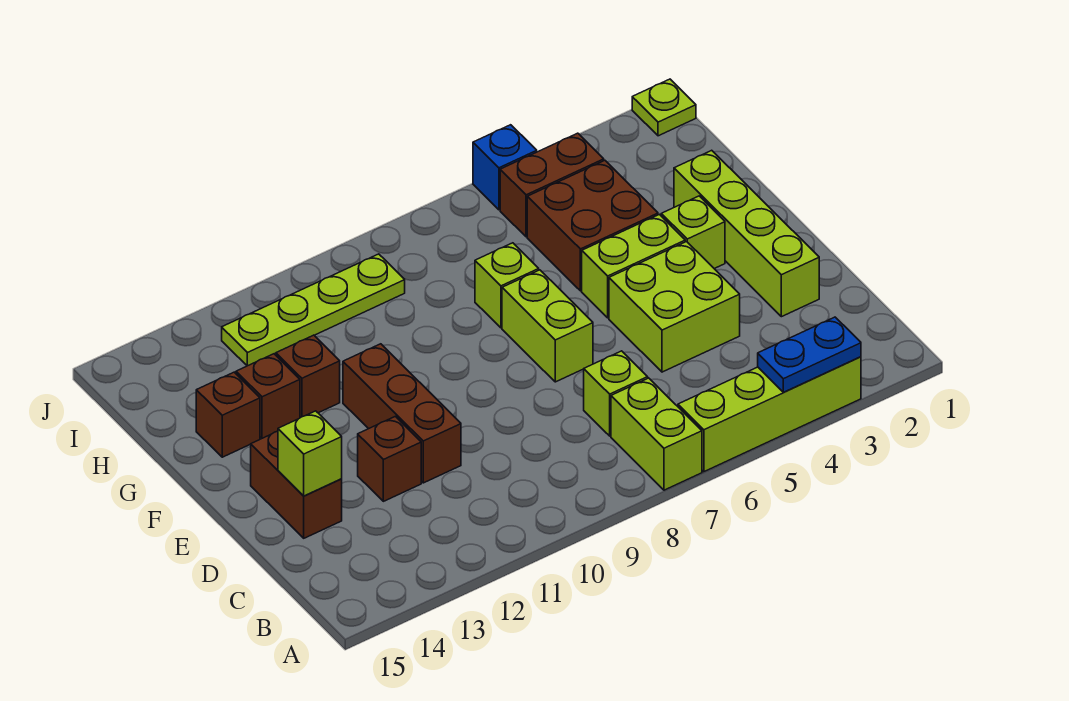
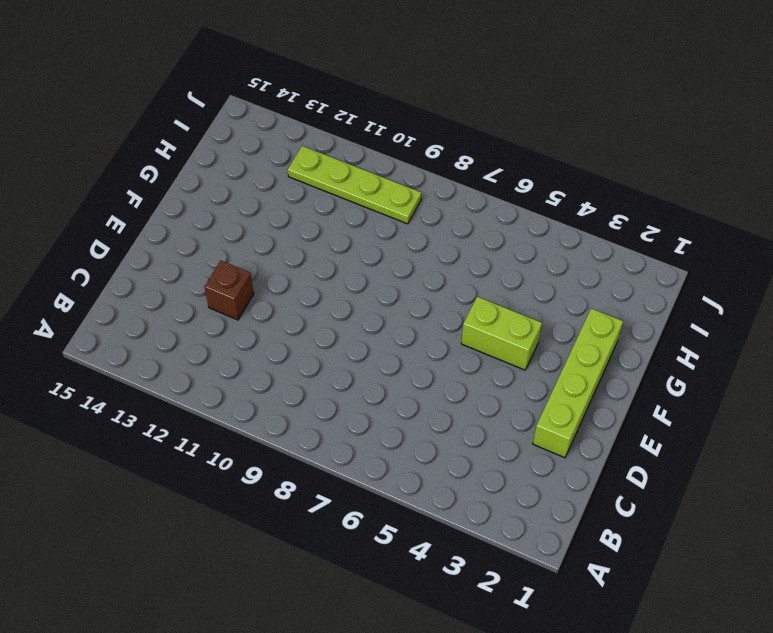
none -> lime 1x4 brick [678,357,861,472]
none -> lime 1x2 brick [611,378,702,490]
none -> lime 1x1 brick [584,351,648,436]

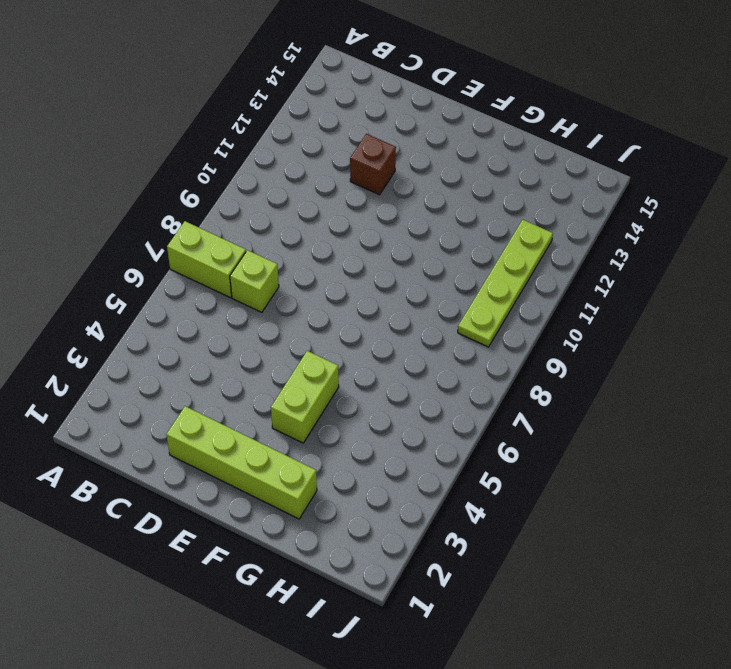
none -> lime 1x4 brick [678,357,861,472]
none -> lime 2x2 brick [609,242,740,372]
none -> brown 1x3 brick [343,344,461,483]

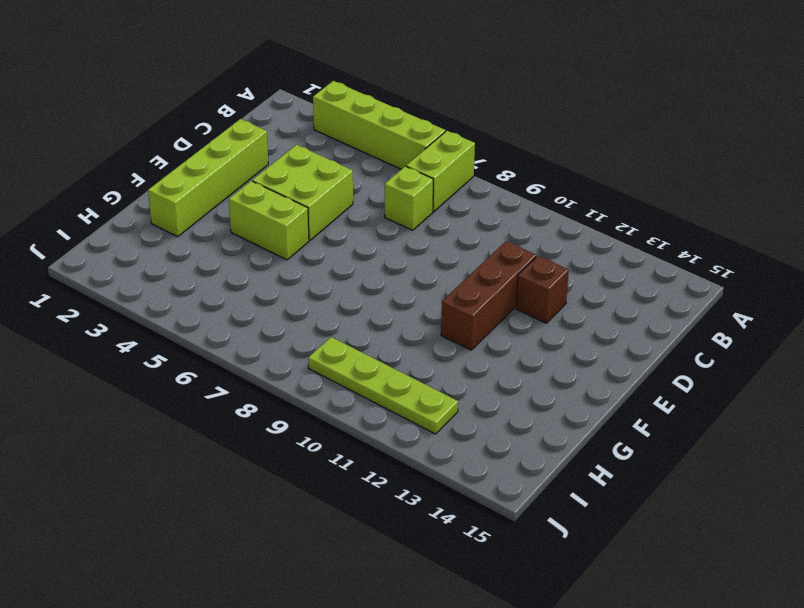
none -> brown 1x2 brick [251,431,342,538]
none -> lime 1x2 brick [502,270,593,382]
none -> lime 1x1 brick [661,196,725,269]

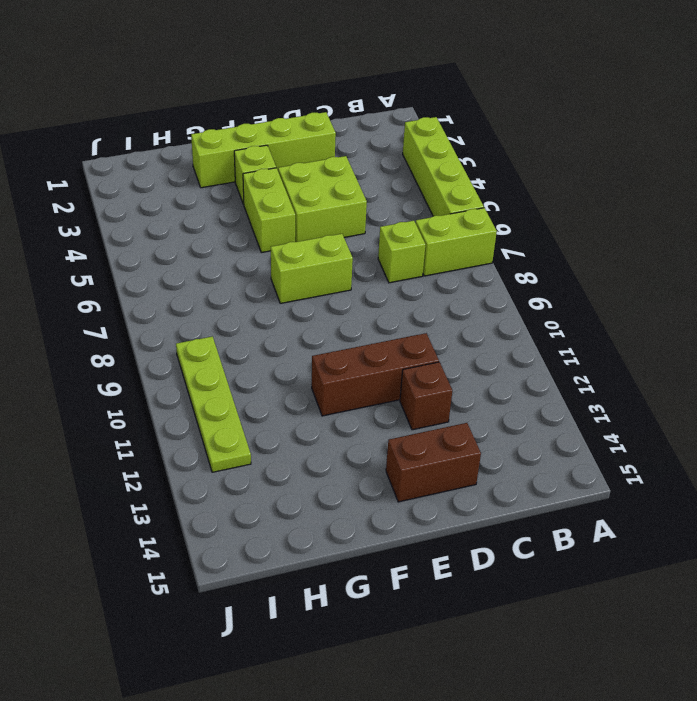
none -> brown 2x2 brick [527,160,658,291]
none -> lime 1x1 brick [475,243,539,328]
none -> brown 1x1 brick [276,335,340,418]

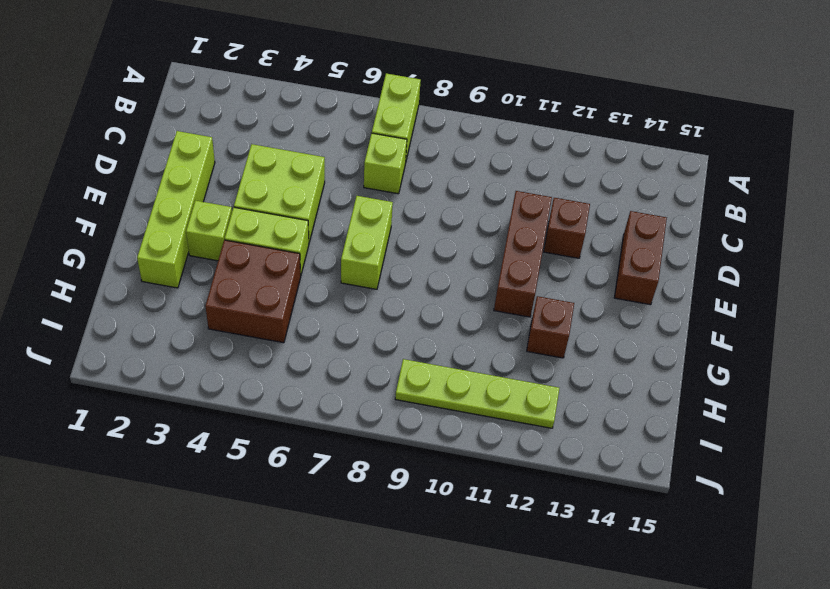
none -> lime 1x4 brick [678,357,861,472]
none -> lime 1x1 brick [475,243,539,328]
none -> brown 1x1 brick [236,354,300,438]

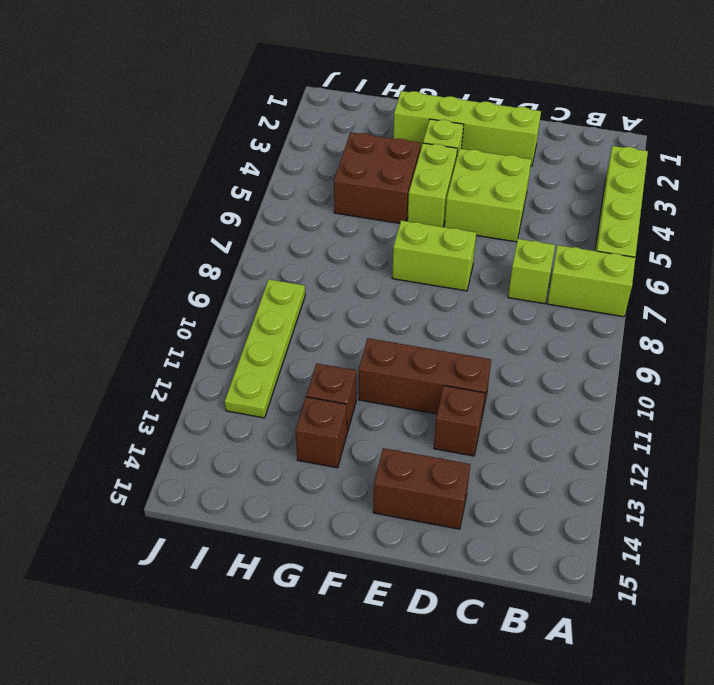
none -> lime 1x1 brick [475,243,539,328]
none -> brown 1x1 brick [196,372,260,457]
none -> brown 1x2 brick [500,133,604,237]

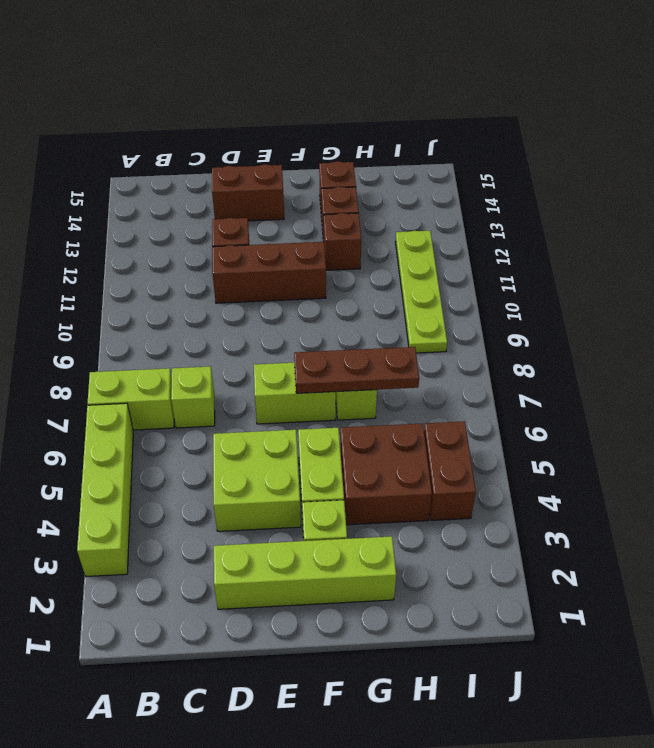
brown 1x3 plate [294,347,419,393] -> none
none -> lime 1x1 plate [632,79,696,136]
none -> blue 1x1 brick [473,125,537,210]
none -> blue 1x2 plate [758,317,861,392]

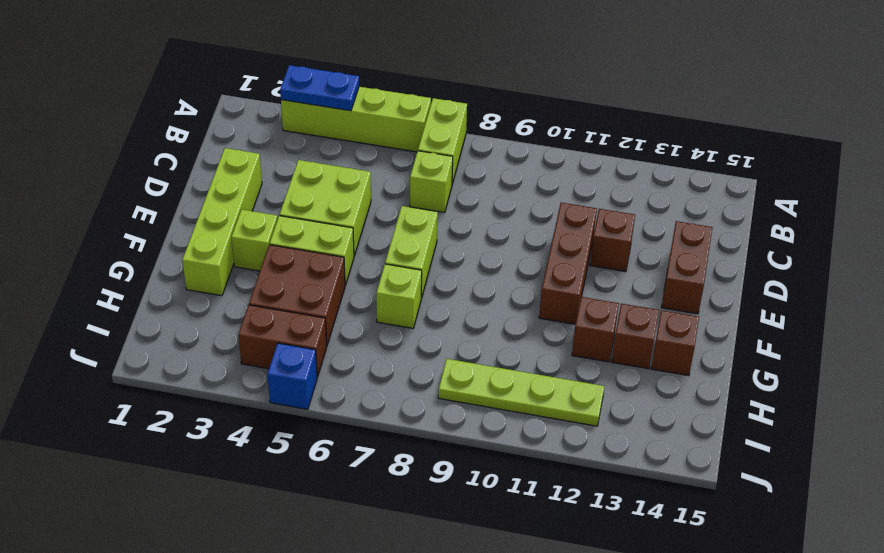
none -> lime 1x1 plate [632,79,696,136]
none -> lime 1x1 brick [278,411,342,496]

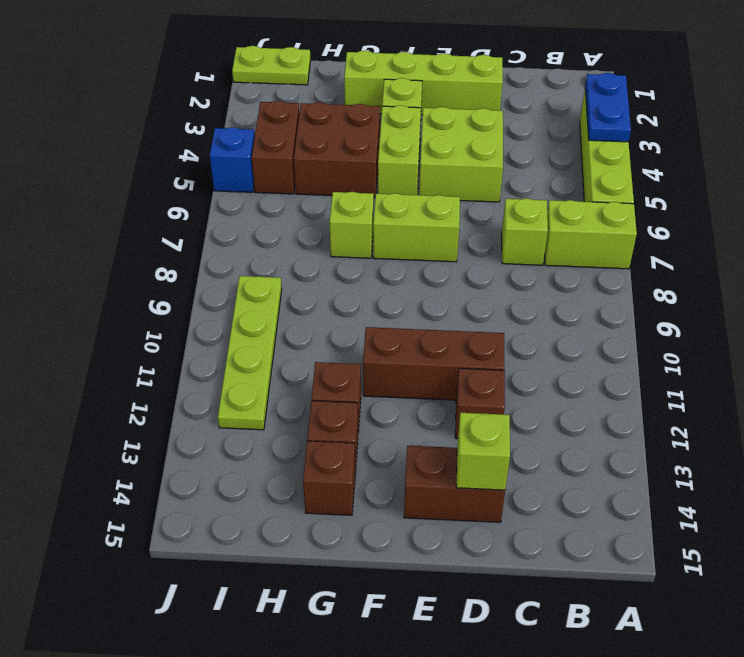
lime 1x2 plate [232,46,311,85] -> lime 1x1 plate [632,79,696,136]

